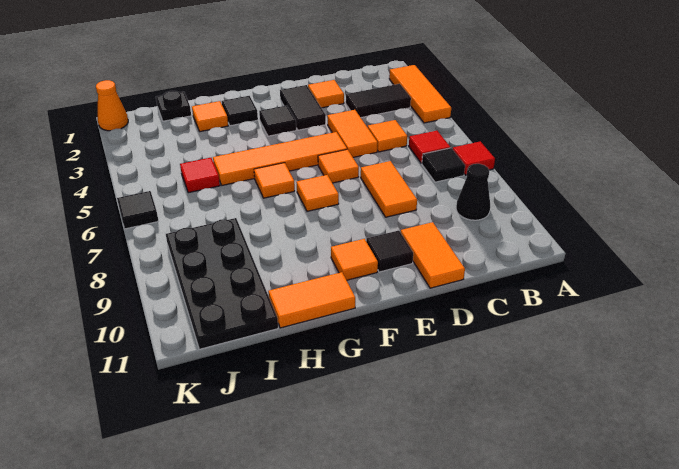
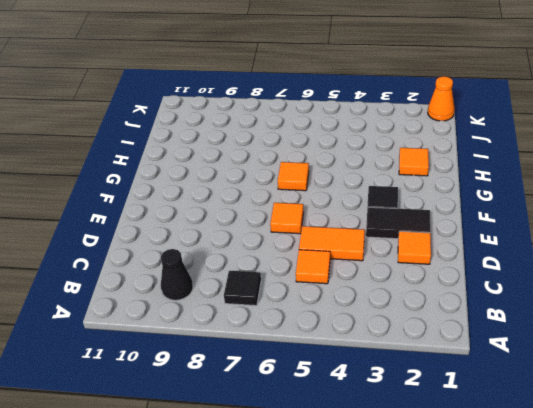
none -> orange 1x3 tile [389,65,451,123]
none -> red 1x1 tile [453,141,495,175]
none -> black 1x2 tile [346,84,411,118]

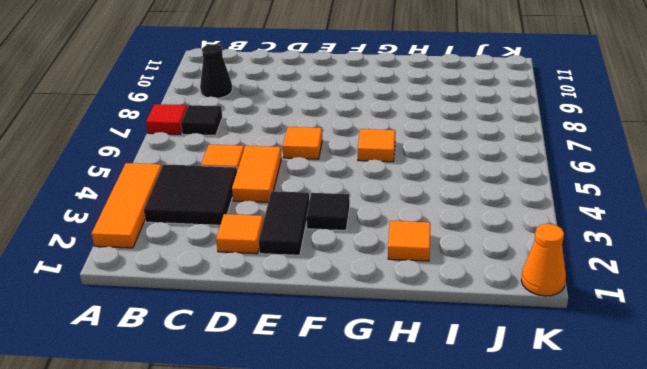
black 2x2 tile [144,164,237,225] -> black 1x2 tile [346,84,411,118]
none -> red 1x1 tile [409,131,450,163]
none -> orange 1x2 tile [361,161,417,217]
none -> orange 1x2 tile [401,222,465,288]

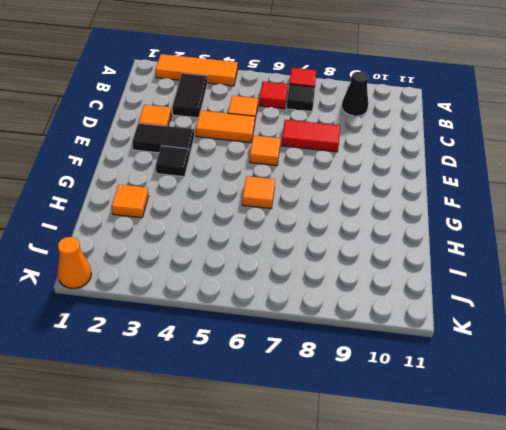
red 1x2 tile [282,120,340,152] -> orange 1x2 tile [361,161,417,217]
none -> orange 1x2 tile [401,222,465,288]
none -> orange 1x4 tile [213,132,347,185]
none -> black 1x1 tile [366,230,413,272]

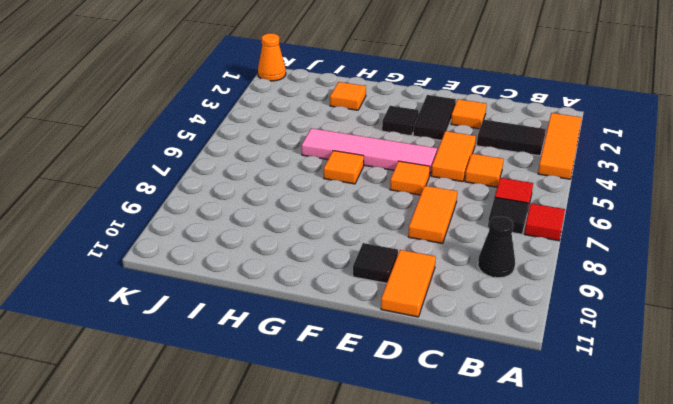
pink 1x4 tile [302,128,437,176] -> orange 1x4 tile [213,132,347,185]
none -> orange 1x1 tile [296,175,339,211]
none -> orange 1x1 tile [331,239,378,280]
none -> black 1x1 tile [222,96,258,126]

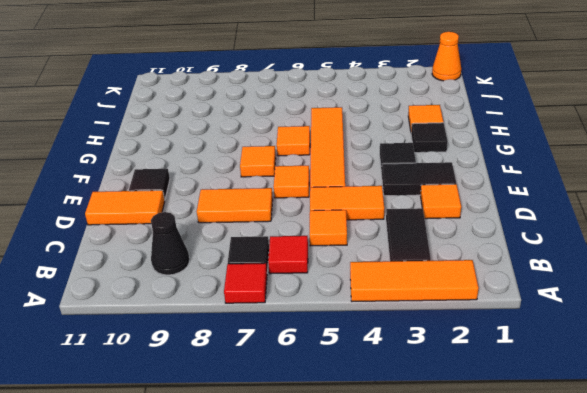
none -> orange 1x1 tile [331,239,378,280]
none -> orange 1x2 tile [268,272,355,328]
none -> black 1x1 plate [156,91,191,121]

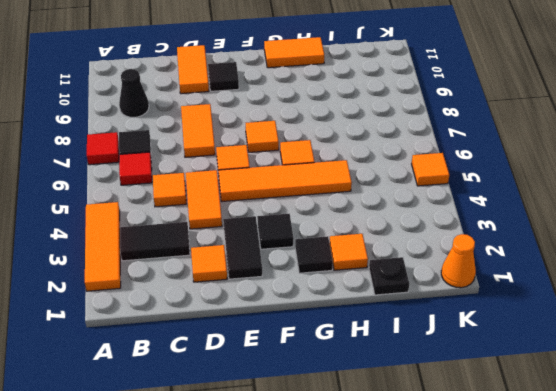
orange 1x1 tile [412,153,449,186] -> orange 1x1 tile moved to [331,239,378,280]
none -> red 1x1 tile [180,158,220,193]
none -> black 2x4 plate [166,218,278,349]
none -> black 1x1 tile [117,191,158,229]

